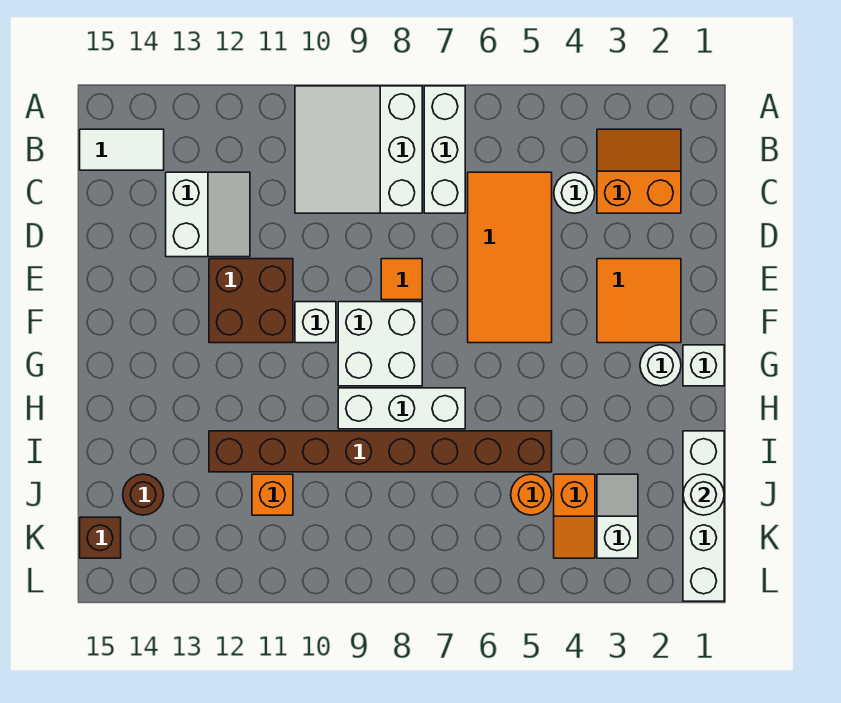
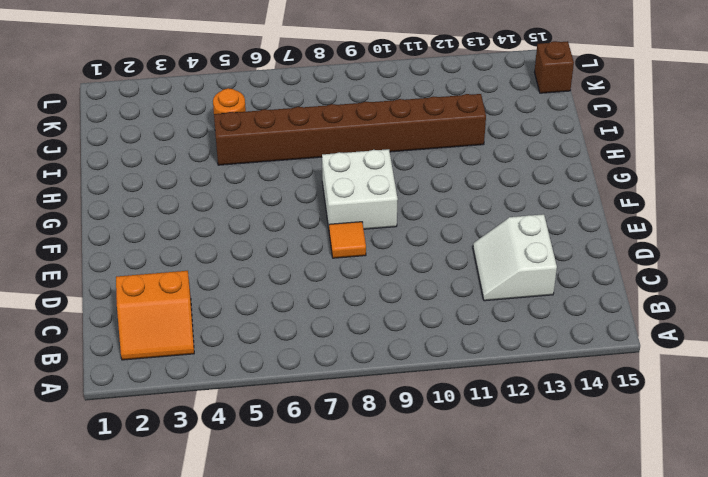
none -> white 1x3 brick [424,86,465,213]
none -> white 3x3 slope [295,86,422,213]
none -> white 1x2 tile [80,129,164,170]

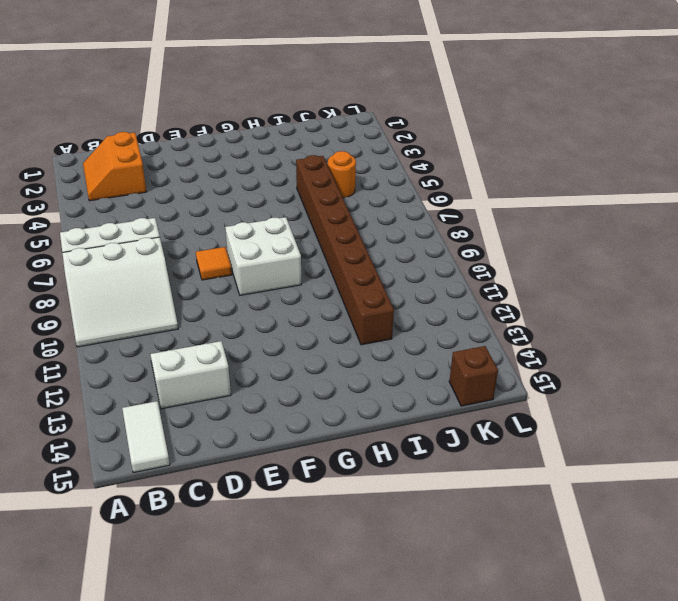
none -> white 1x1 round brick [554,172,595,213]
none -> orange 2x4 tile [468,172,552,343]
none -> orange 2x2 tile [597,259,681,343]

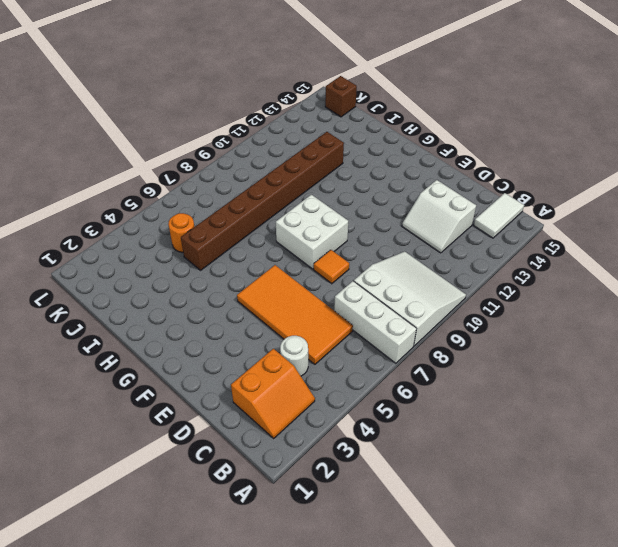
none -> orange 2x2 tile [597,259,681,343]
none -> brown 2x2 brick [209,259,293,343]
none -> white 1x1 brick [295,302,336,343]

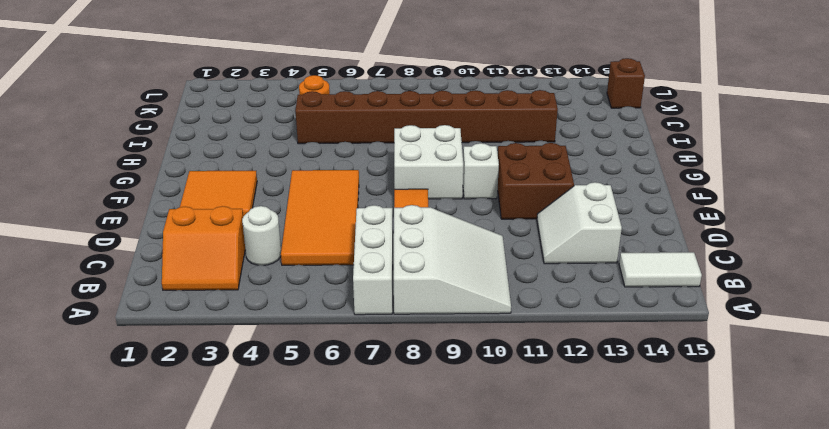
none -> white 1x1 brick [683,345,724,386]
none -> white 1x1 round brick [640,345,681,386]
none -> white 1x3 brick [338,388,465,429]

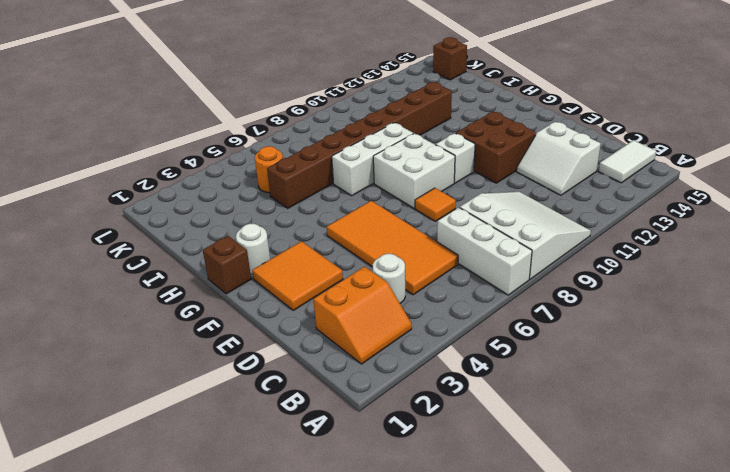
brown 1x1 brick [203,236,251,294] -> white 1x1 brick [683,345,724,386]
none -> white 1x4 brick [683,431,724,601]
none -> white 1x2 slope [597,474,638,558]
none -> orange 1x2 slope [554,474,595,558]

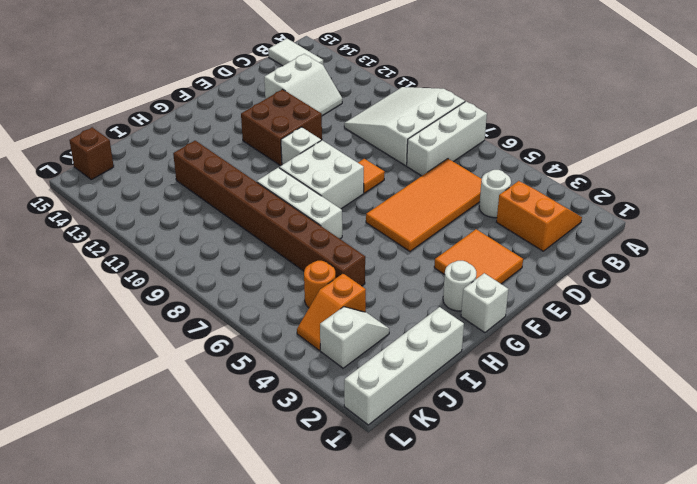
none -> orange 1x1 brick [252,474,293,515]
none -> brown 1x1 round brick [123,474,164,515]
none -> white 1x1 round brick [683,474,724,515]

